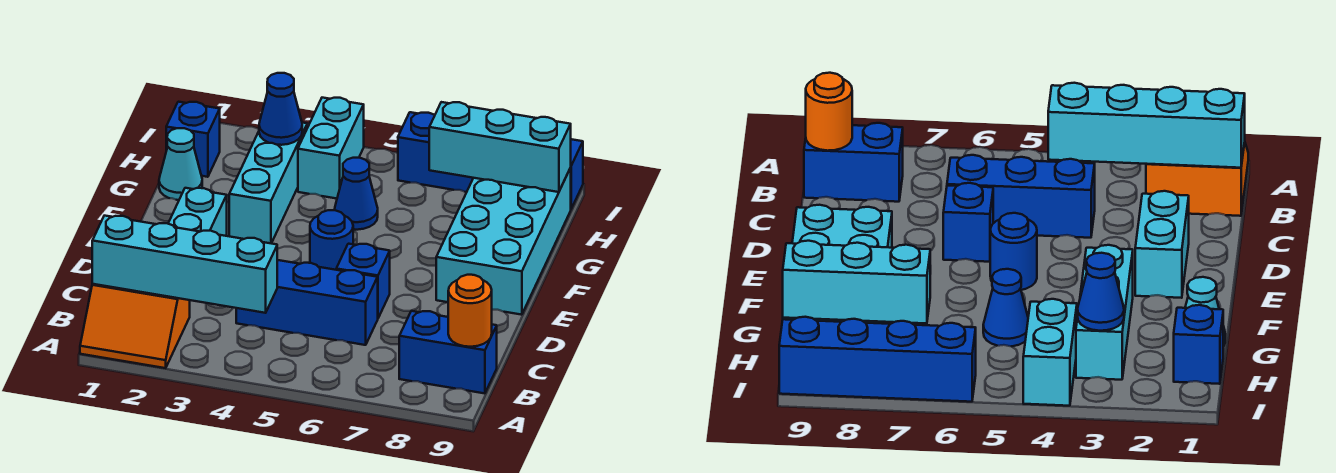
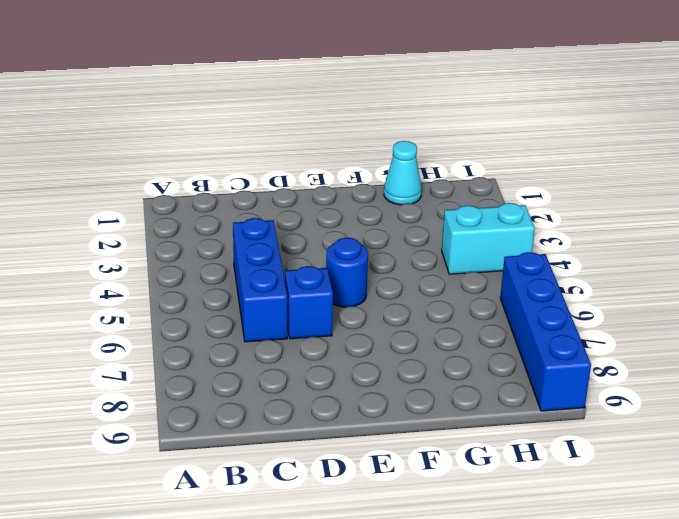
none -> orange 2x2 slope [80,284,190,368]
none -> blue 1x2 brick [399,311,497,393]
none -> cyan 1x2 brick [168,188,227,236]

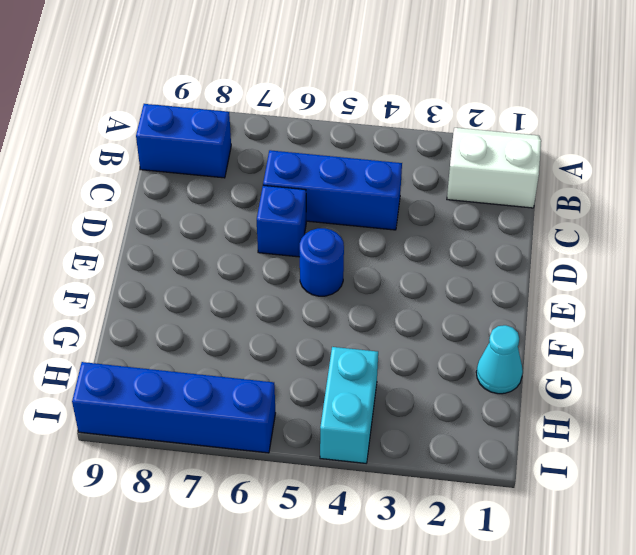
white 2x2 slope [447,128,541,208] -> orange 2x2 slope [80,284,190,368]
none -> cyan 1x2 brick [168,188,227,236]
none -> cyan 2x4 brick [436,168,571,315]
none -> cyan 1x3 brick [229,123,307,243]

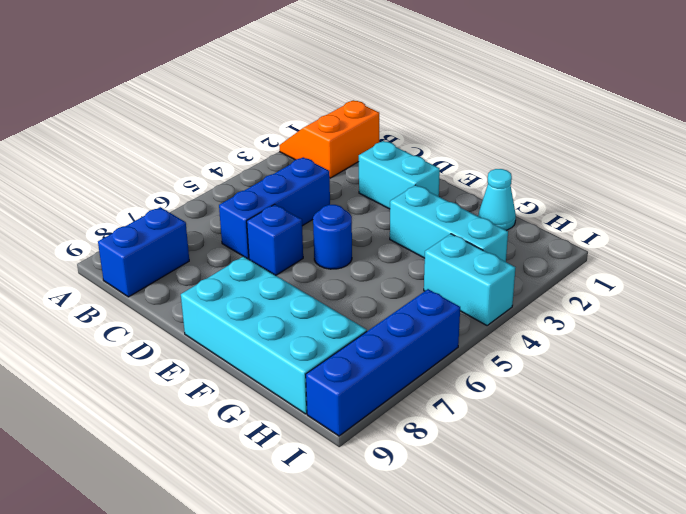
none -> blue 1x1 cone [335,158,378,230]
none -> blue 1x1 brick [166,102,220,177]
none -> cyan 1x4 brick [92,216,277,313]

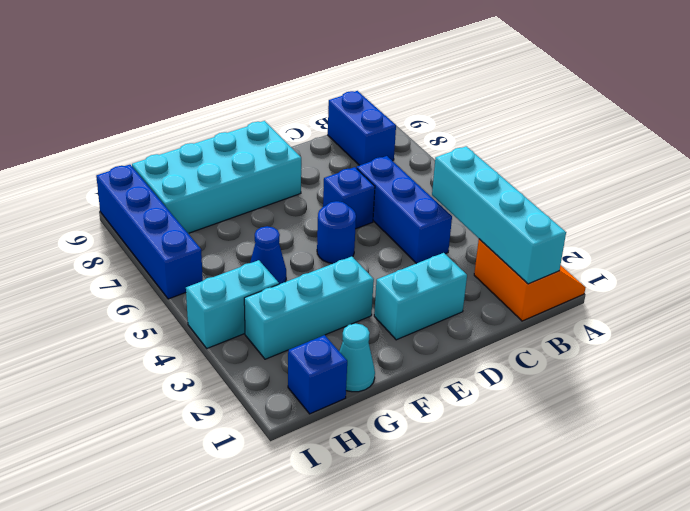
none -> orange 1x1 round brick [448,275,492,347]
none -> blue 1x1 cone [259,73,302,145]
none -> cyan 1x3 brick [429,102,571,192]

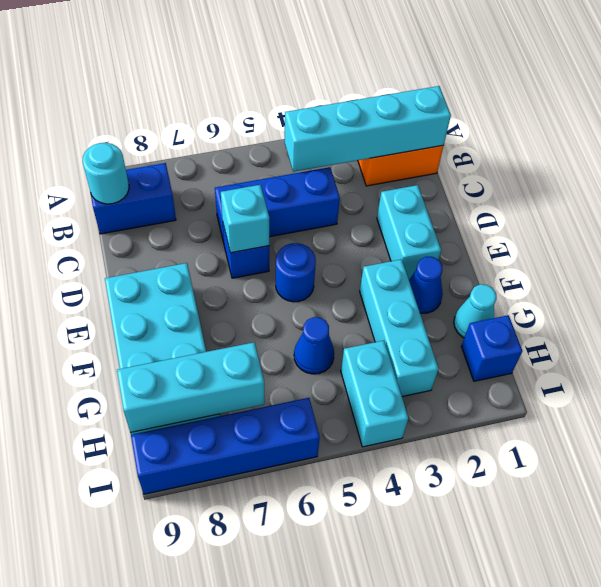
cyan 1x1 round brick [83,143,129,204] -> orange 1x1 round brick [448,275,492,347]
cyan 1x1 brick [221,185,269,253] -> none
blue 1x1 cone [409,257,443,313] -> blue 1x1 cone moved to [259,73,302,145]

